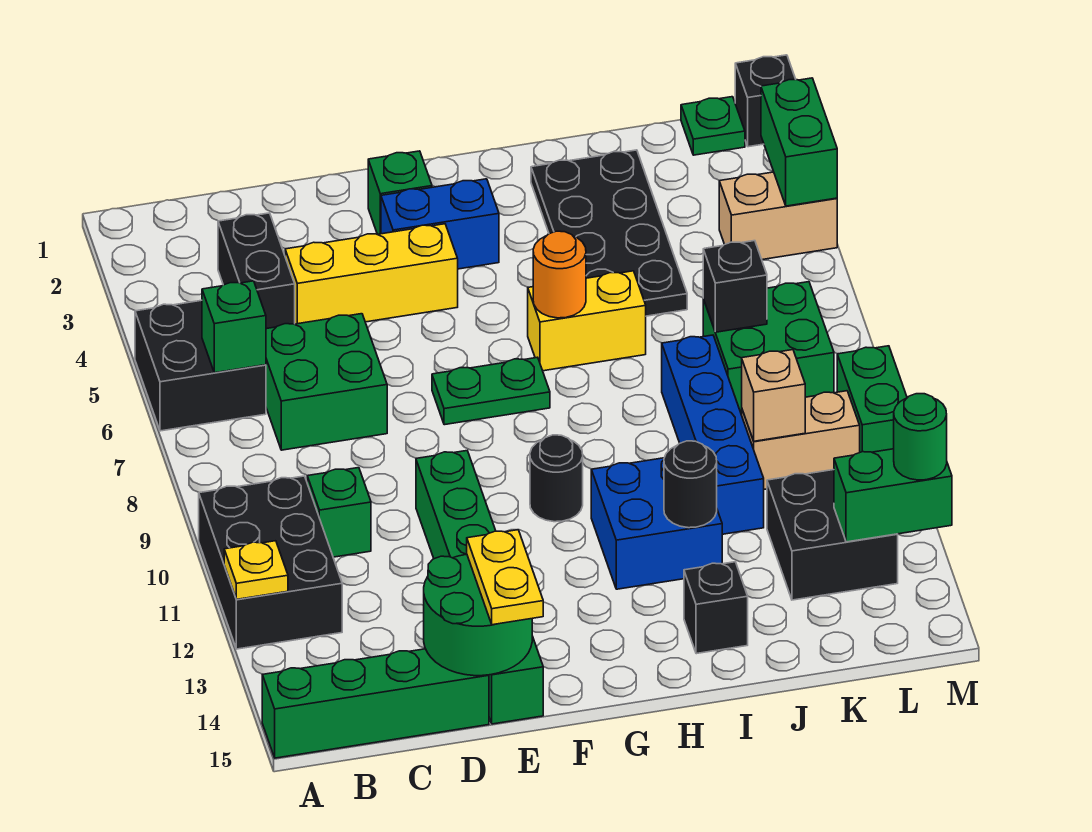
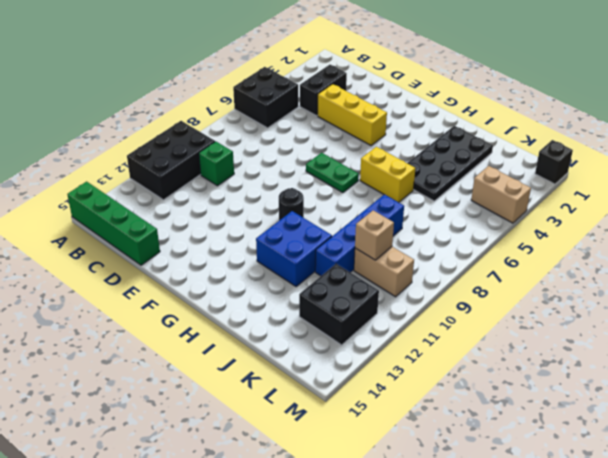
none -> green 2x2 brick [266,314,387,450]
none -> green 1x6 brick [416,451,543,724]
none -> green 1x1 brick [368,151,432,234]
none -> blue 1x2 brick [381,179,499,269]

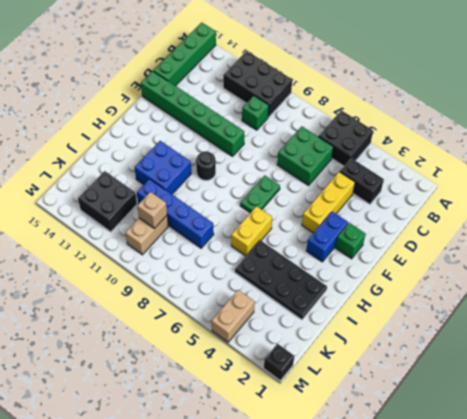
none -> black 1x1 brick [684,562,748,654]
none -> green 2x2 brick [703,282,834,415]
none -> green 1x1 plate [681,97,745,155]
none -> green 1x2 brick [837,346,907,452]

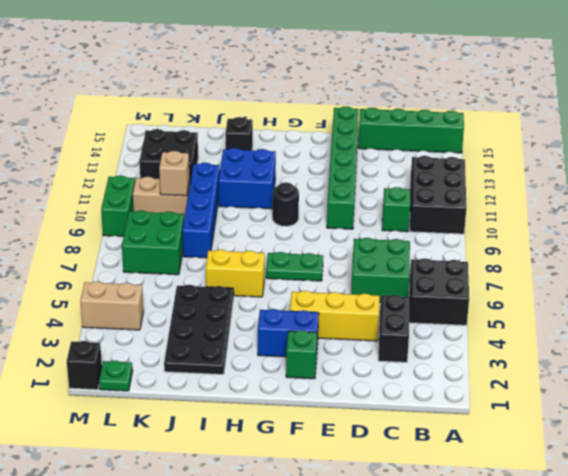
none -> yellow 1x1 plate [224,541,288,599]
none -> green 1x1 brick [202,281,266,373]
none -> green 2x2 round brick [424,554,532,676]
none -> orange 1x1 round brick [533,231,586,318]

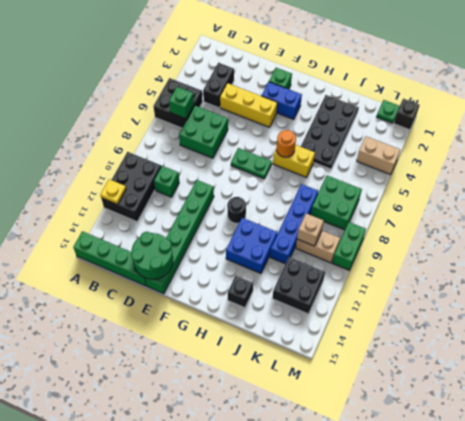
none -> black 1x1 round brick [664,441,717,528]
none -> black 1x1 brick [703,241,767,332]
none -> green 1x2 brick [834,449,952,542]
none -> green 1x2 brick [761,78,837,206]

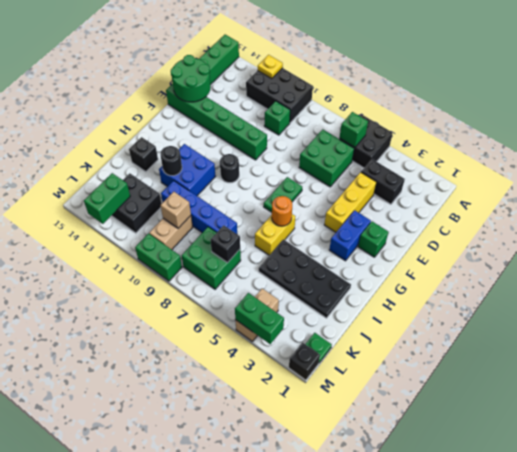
none -> yellow 1x2 plate [467,530,543,625]
none -> green 1x1 round brick [894,394,947,480]

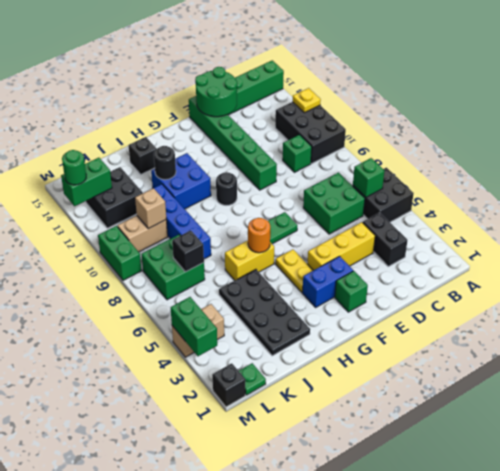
yellow 1x2 plate [276,250,313,292] -> yellow 1x2 plate moved to [467,530,543,625]

